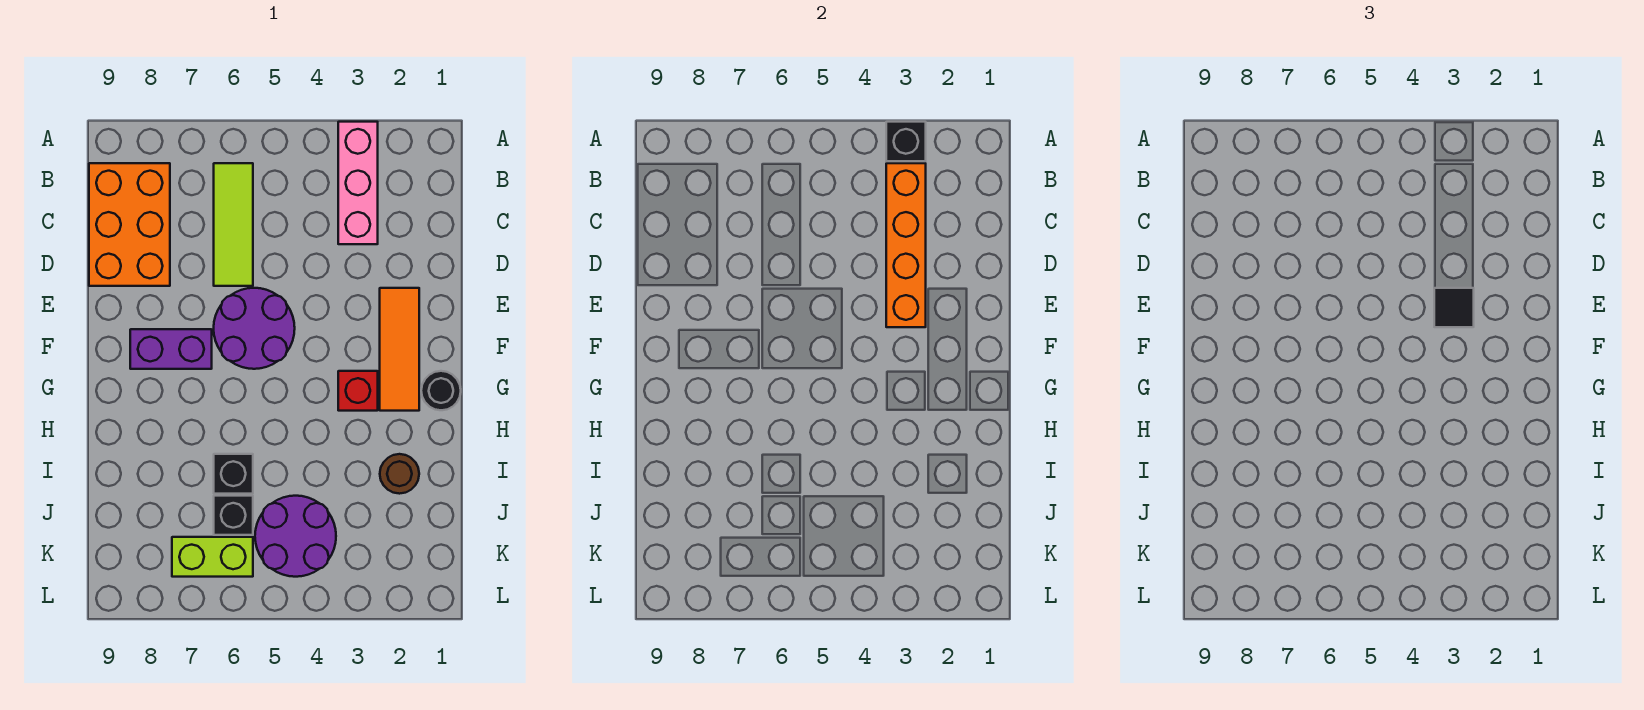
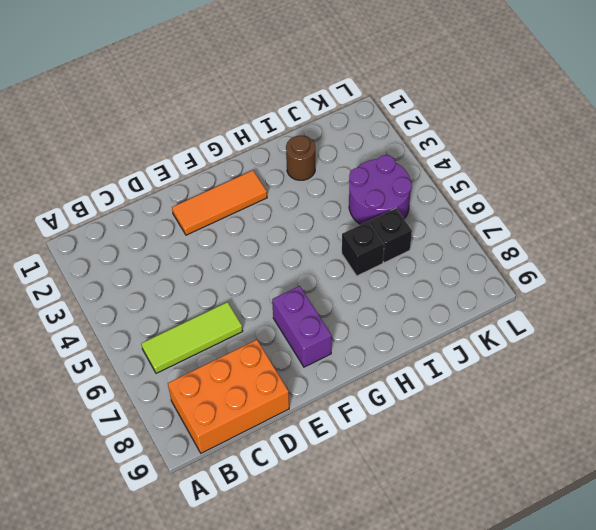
none -> pink 1x3 brick [338,122,378,244]
none -> purple 2x2 round brick [214,288,295,369]
none -> black 1x1 round brick [421,371,461,410]

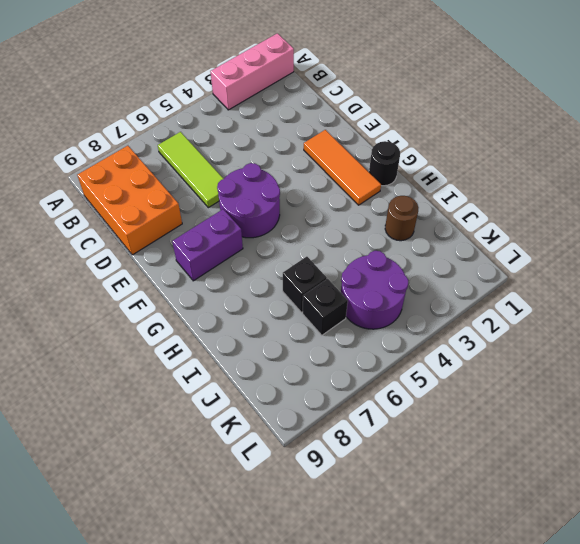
pink 1x3 brick [210,33,294,110] -> pink 1x3 brick turned to [338,122,378,244]
none -> red 1x1 brick [338,371,378,411]
none -> lime 1x2 brick [172,537,253,577]
none -> black 1x1 brick [886,122,926,161]

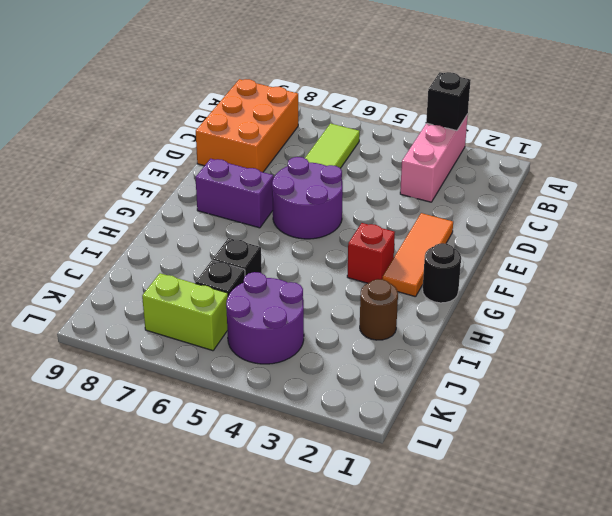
none -> orange 1x4 brick [886,163,926,327]
none -> black 1x1 tile [1434,288,1474,327]

